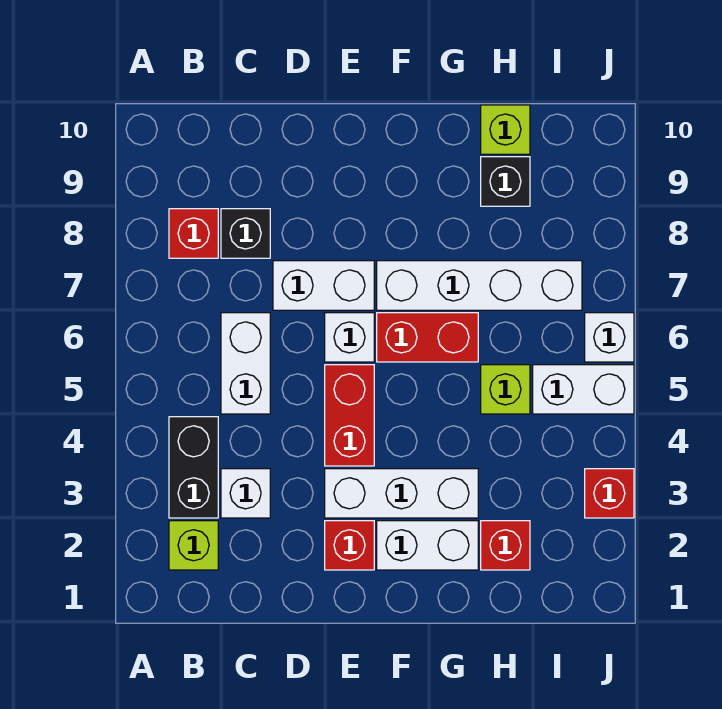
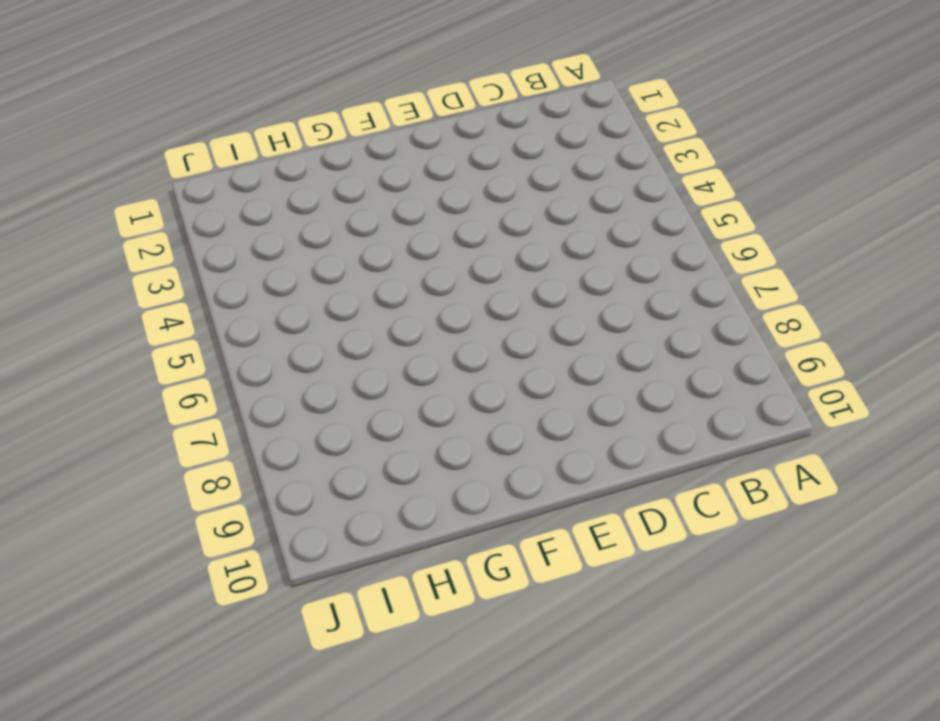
none -> lime 1x1 brick [169,521,218,570]
none -> black 1x2 brick [169,417,218,518]
none -> red 1x1 brick [169,209,218,258]

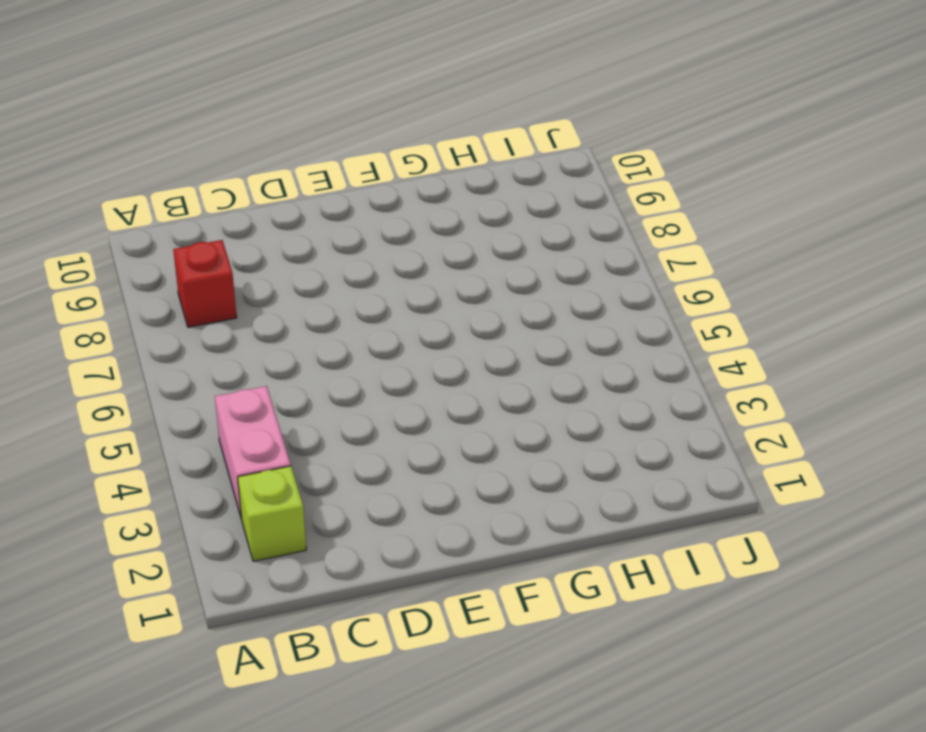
pink 1x2 brick [215,386,291,519] -> black 1x2 brick [169,417,218,518]
none -> white 1x1 brick [221,469,270,518]
none -> white 1x2 brick [221,313,270,414]
none -> black 1x1 brick [221,209,270,258]

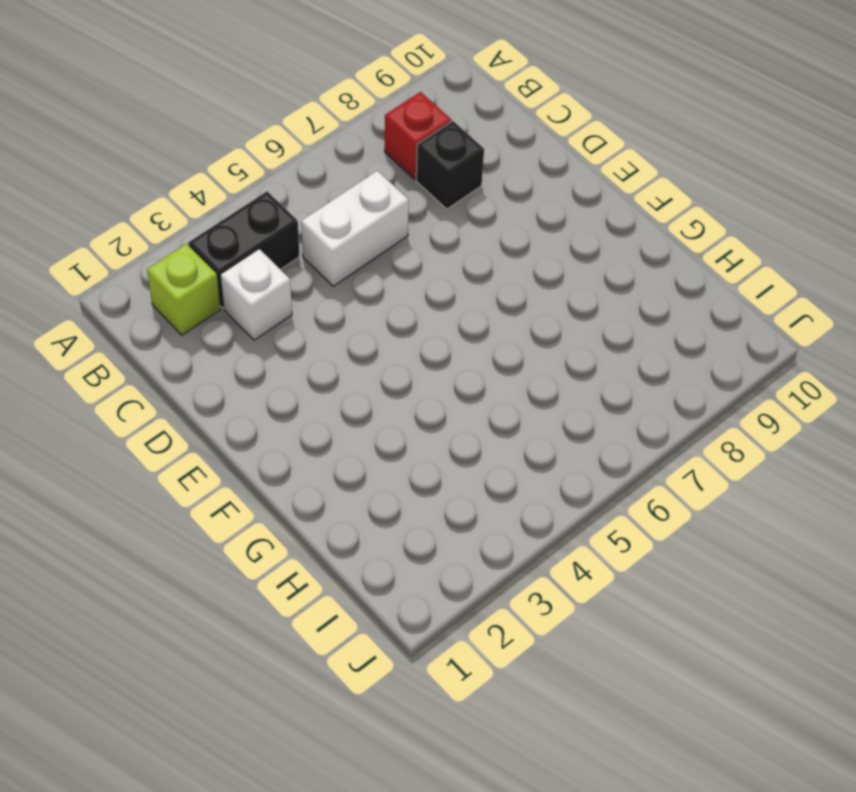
none -> white 1x2 brick [273,261,374,310]
none -> red 1x1 brick [325,521,374,570]
none -> white 1x3 brick [325,469,478,518]

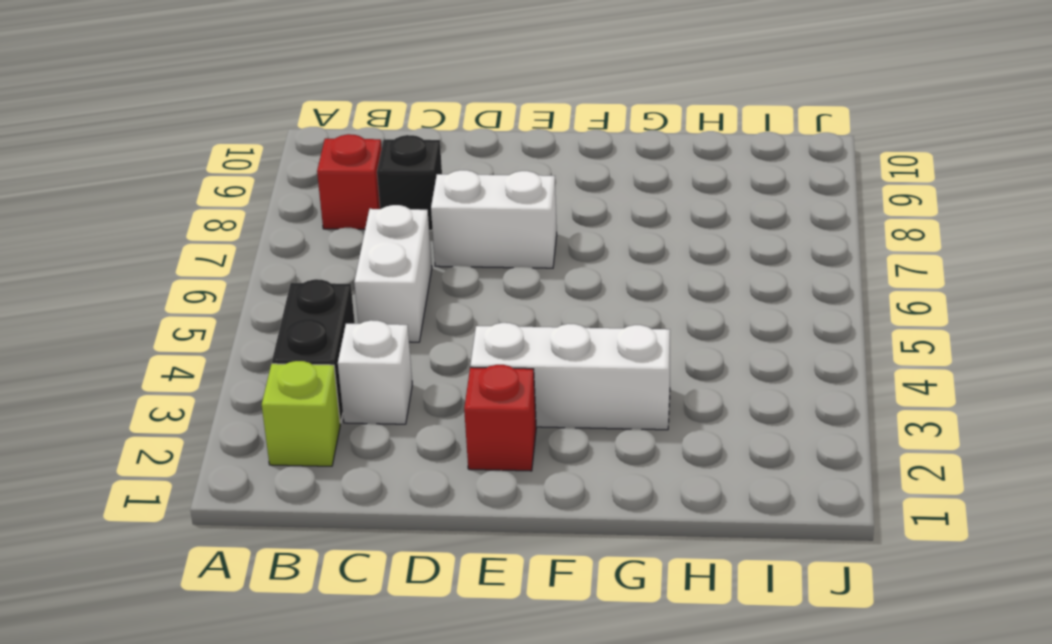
none -> red 1x2 brick [325,365,374,466]
none -> white 1x1 brick [325,313,374,362]
none -> white 1x2 brick [377,521,478,570]

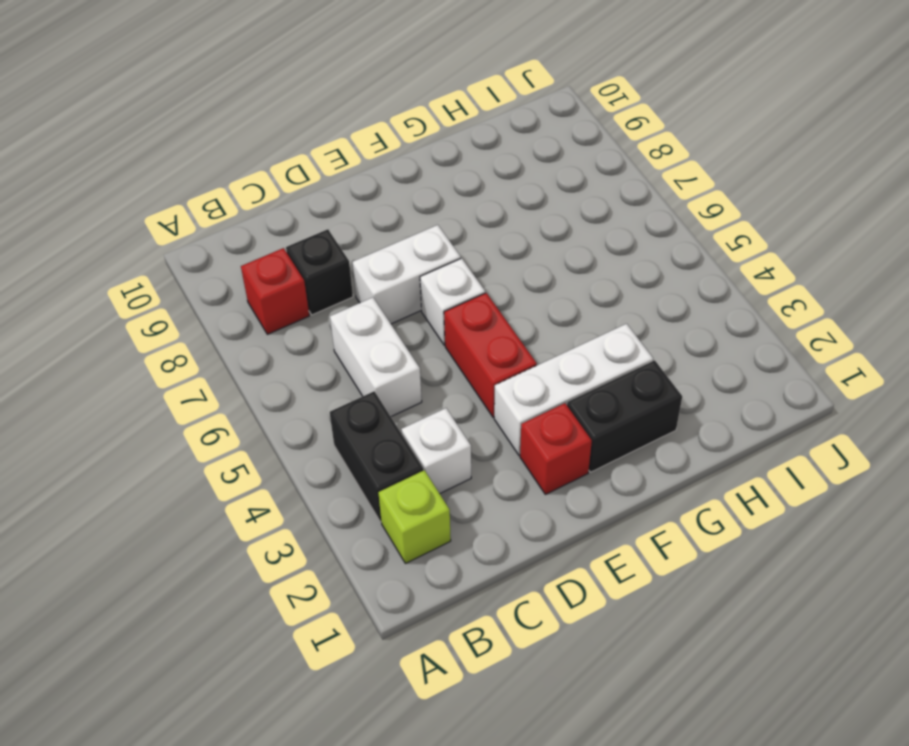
black 1x2 brick [567,360,682,472] -> white 1x2 brick [377,521,478,570]
none -> red 1x2 brick [377,313,478,362]
none -> white 1x4 brick [377,261,582,310]
none -> red 1x1 brick [481,521,530,570]

